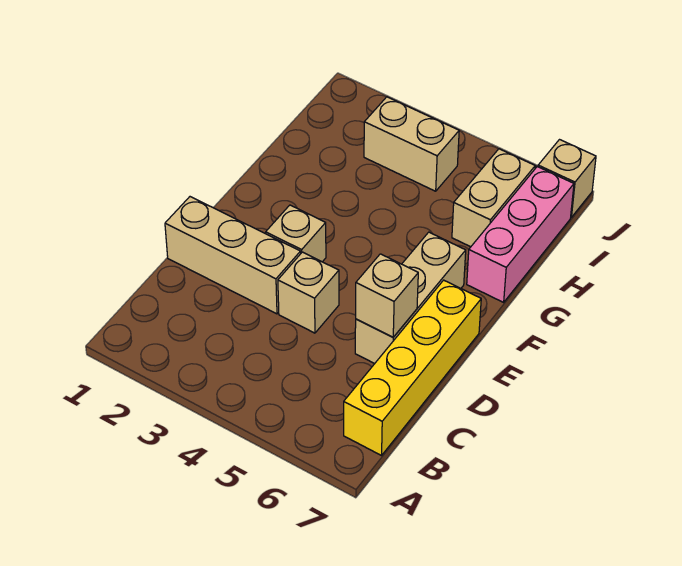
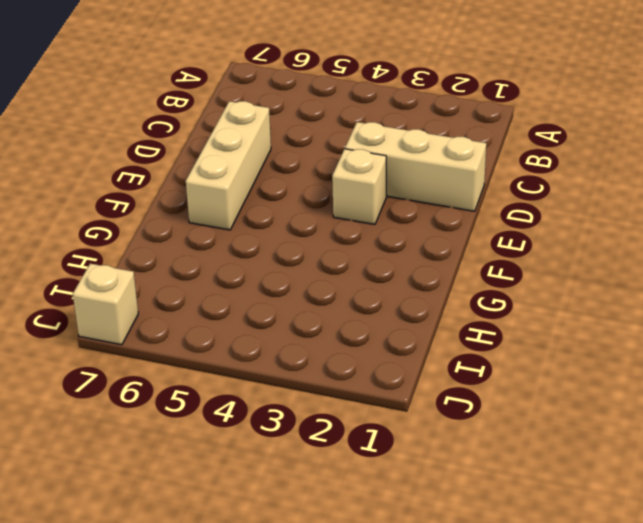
none -> yellow 1x4 brick [344,280,481,456]
none -> tan 1x1 brick [278,252,339,333]

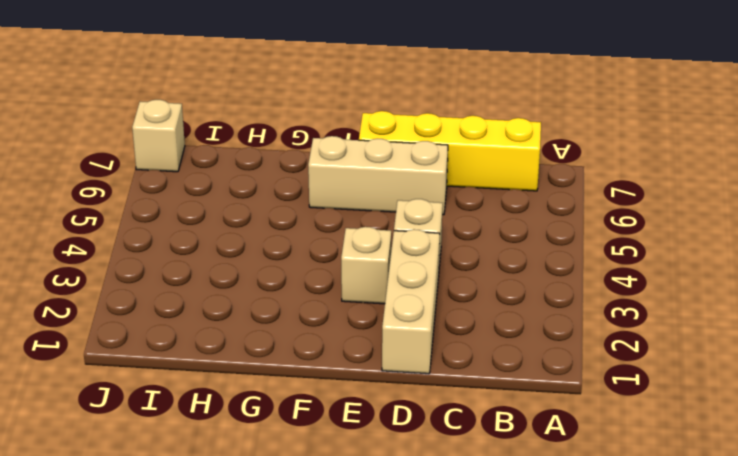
none -> pink 1x3 brick [467,167,574,302]
none -> tan 1x2 brick [452,149,535,247]

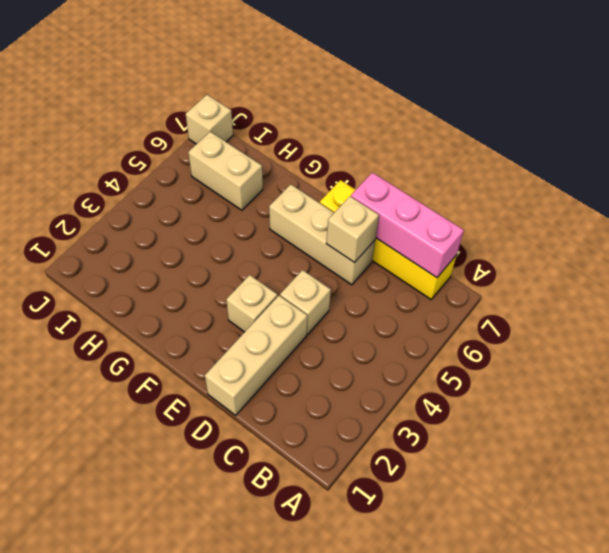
pink 1x3 brick [351,173,464,278] -> pink 1x3 brick moved to [467,167,574,302]
none -> tan 1x2 brick [364,97,459,191]

